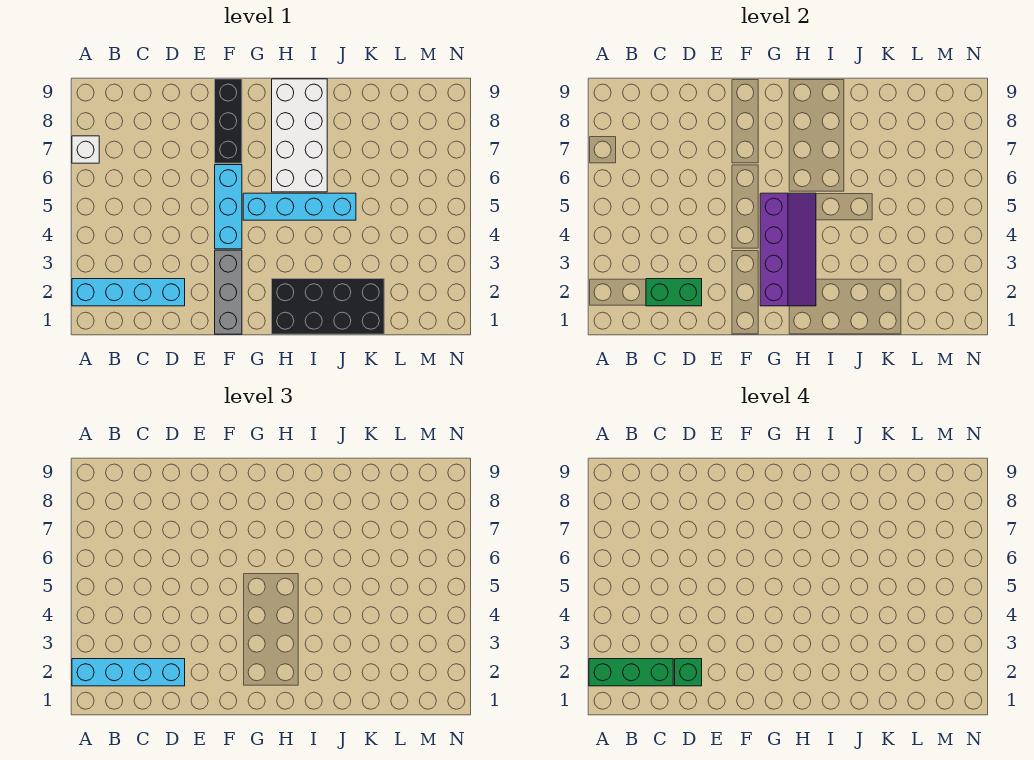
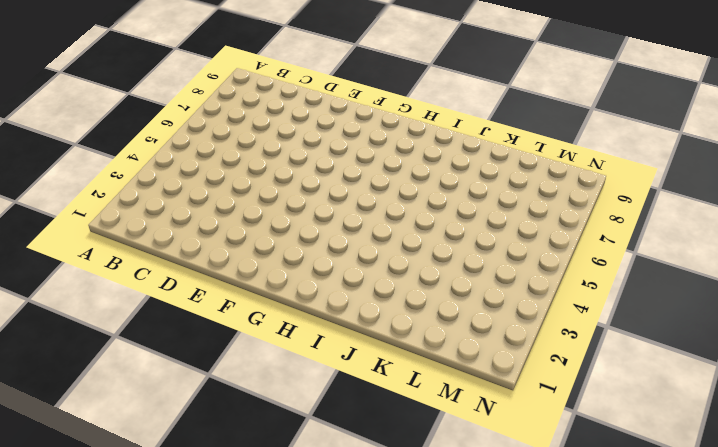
none -> cyan 1x4 brick [72,279,185,306]
none -> white 1x1 brick [72,136,99,163]
none -> grey 1x3 brick [215,250,242,334]

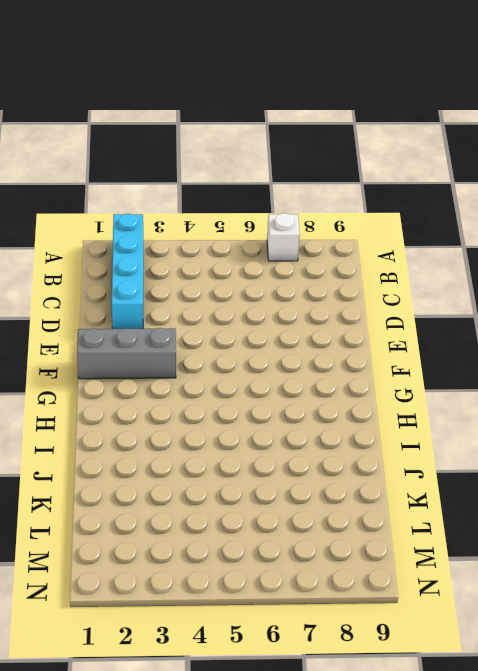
none -> cyan 1x3 brick [215,165,242,249]
none -> black 1x3 brick [215,79,242,163]
none -> cyan 1x4 brick [243,193,356,220]

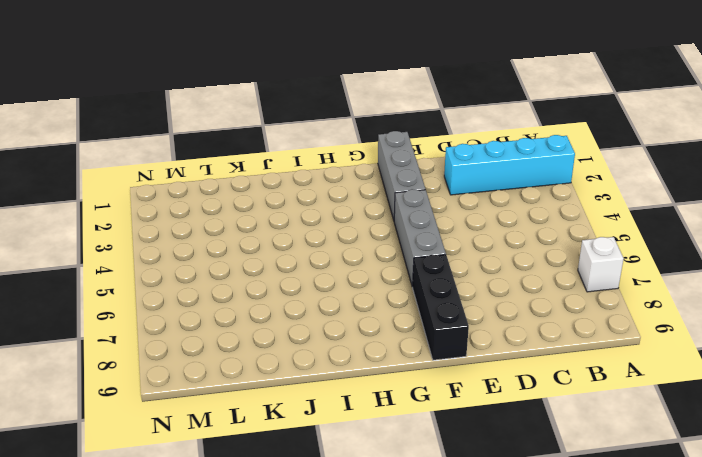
grey 1x3 brick [394,189,446,287] -> cyan 1x3 brick [215,165,242,249]
none -> cyan 1x4 brick [243,193,356,220]
none -> black 2x4 brick [272,279,384,334]
none -> white 2x4 brick [272,79,327,192]

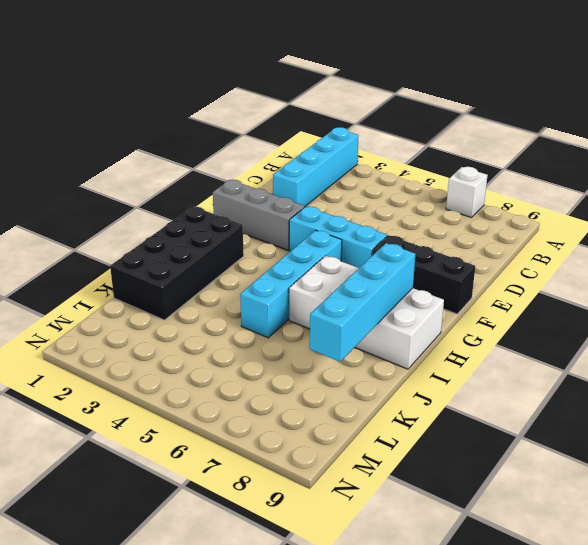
cyan 1x4 brick [310,243,415,362] -> cyan 1x4 brick moved to [72,659,185,686]
none -> green 1x2 brick [646,279,702,306]
none -> purple 2x4 slope [760,193,816,306]
none -> green 1x3 brick [589,659,673,686]

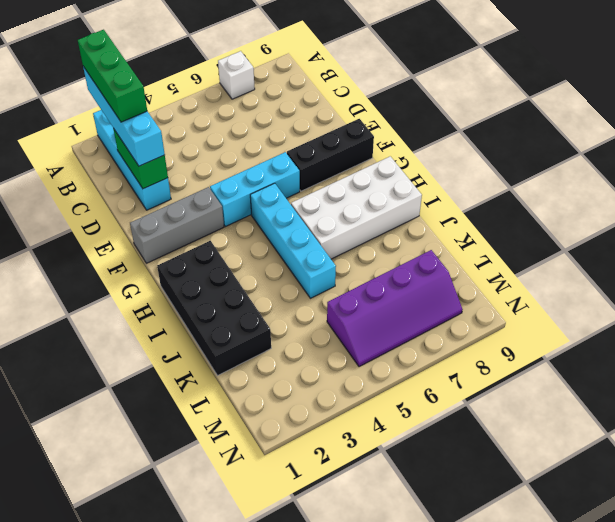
purple 2x4 slope [327,250,463,367] -> purple 2x4 slope moved to [760,193,816,306]
none -> green 1x1 brick [675,659,702,686]

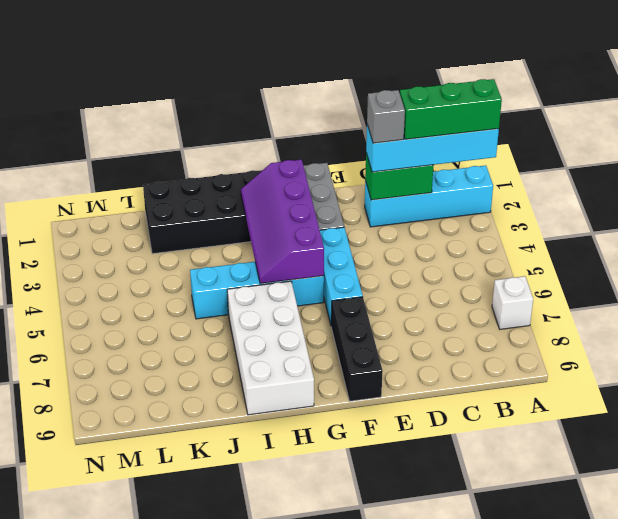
grey 1x1 brick [367,90,405,143] -> green 1x1 brick [675,659,702,686]

